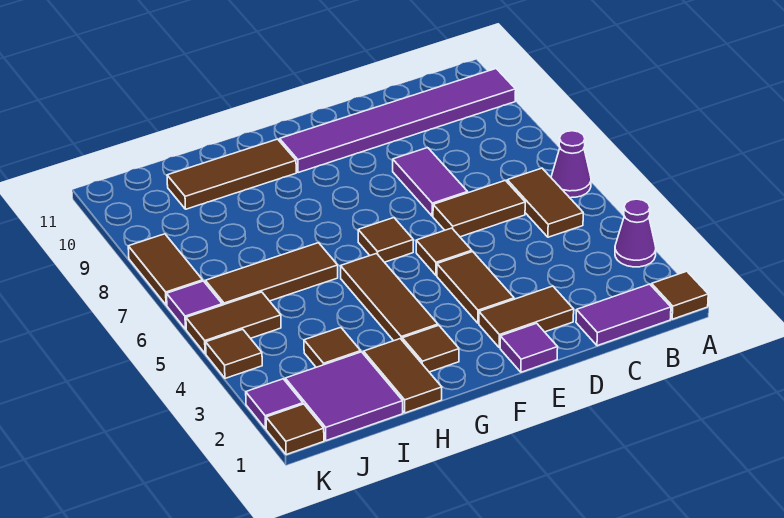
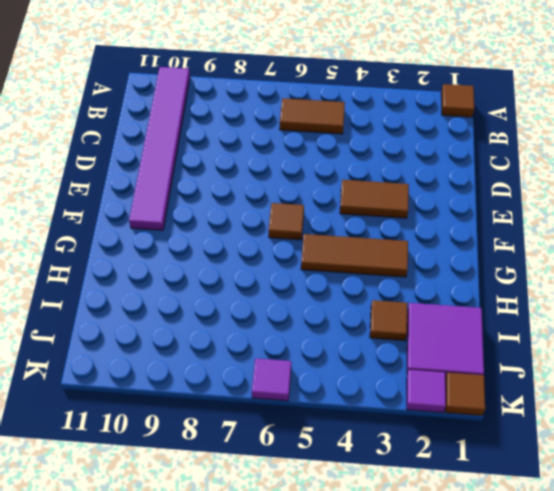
none -> purple 1x1 cone [615,199,656,267]
none -> purple 1x1 cone [551,131,591,198]
none -> purple 1x2 tile [576,284,671,346]

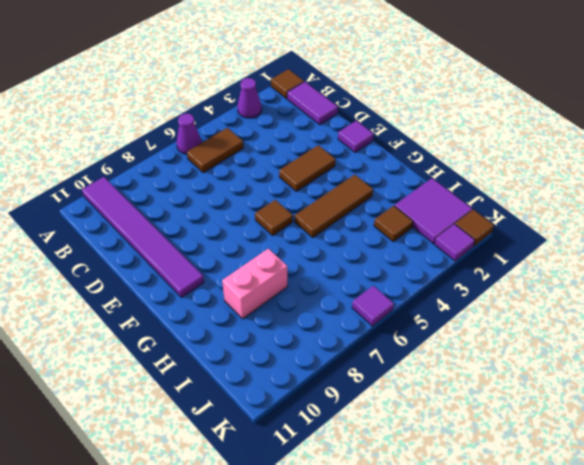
pink 1x2 brick [222,249,287,319] -> none
none -> brown 1x2 tile [433,180,525,237]
none -> brown 1x2 tile [479,286,574,348]
none -> purple 1x2 tile [393,148,468,216]

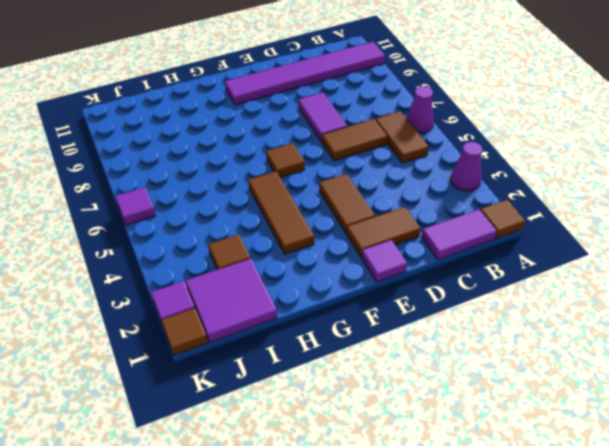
none -> brown 1x1 tile [416,228,472,275]
none -> brown 1x1 tile [402,325,459,372]
none -> brown 1x3 tile [167,139,296,209]

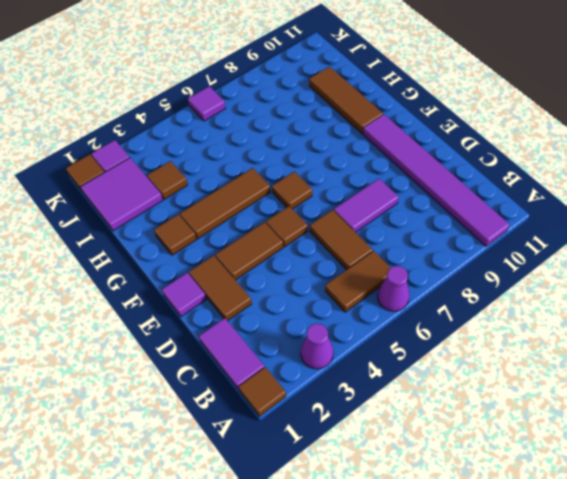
none -> brown 1x2 tile [364,339,442,413]
none -> brown 1x3 tile [205,243,338,305]
none -> brown 1x2 tile [186,292,281,354]

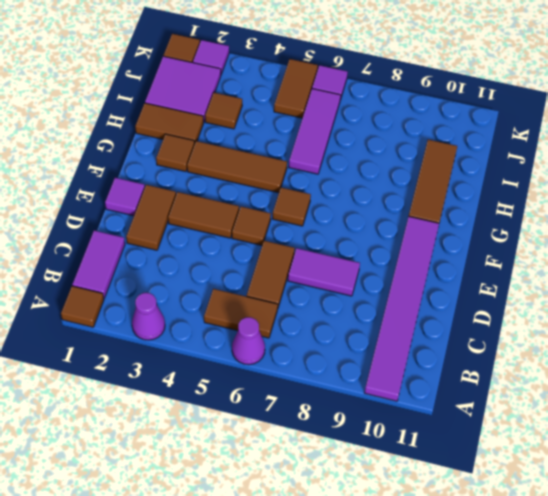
purple 1x3 tile [289,89,341,174] -> brown 1x3 tile [205,243,338,305]
none -> brown 1x1 tile [206,329,262,378]
none -> brown 1x2 tile [128,234,203,305]

